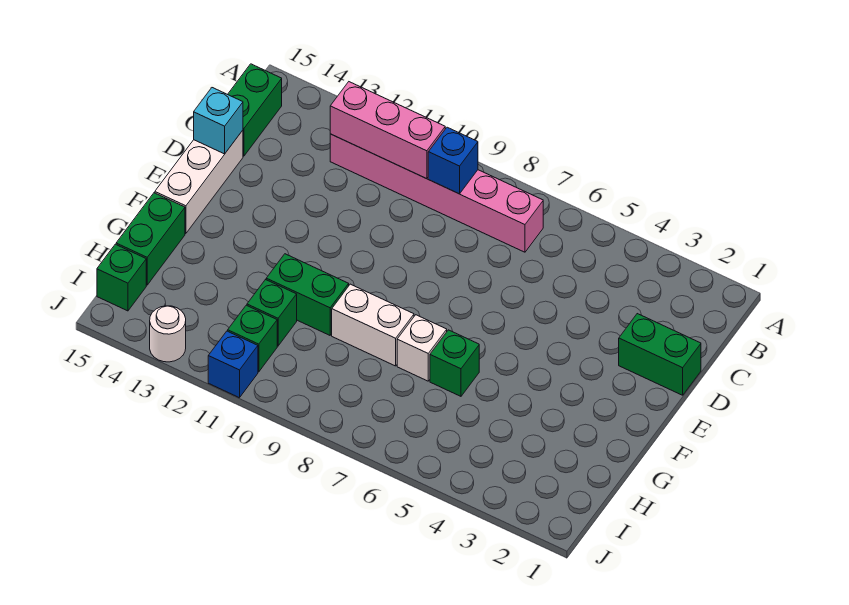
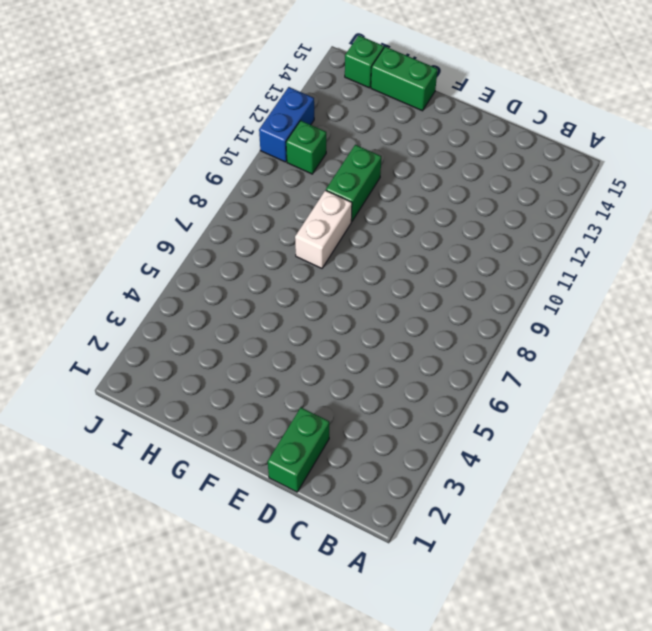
blue 1x2 brick [259,87,314,162] -> blue 1x1 brick [208,331,258,398]
none -> pink 1x6 brick [330,134,543,252]
none -> green 1x2 brick [228,64,282,156]
none -> white 1x3 brick [155,130,243,233]

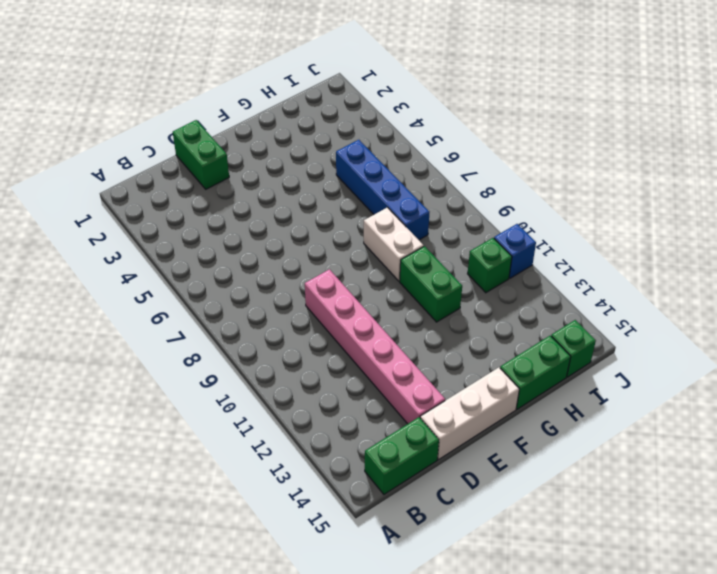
pink 1x6 brick [305,269,445,424] -> pink 1x6 brick moved to [330,134,543,252]
blue 1x4 brick [336,140,429,240] -> none
none -> green 1x1 brick [430,330,479,396]
none -> white 1x1 brick [397,315,447,381]
none -> green 1x1 brick [247,280,297,346]

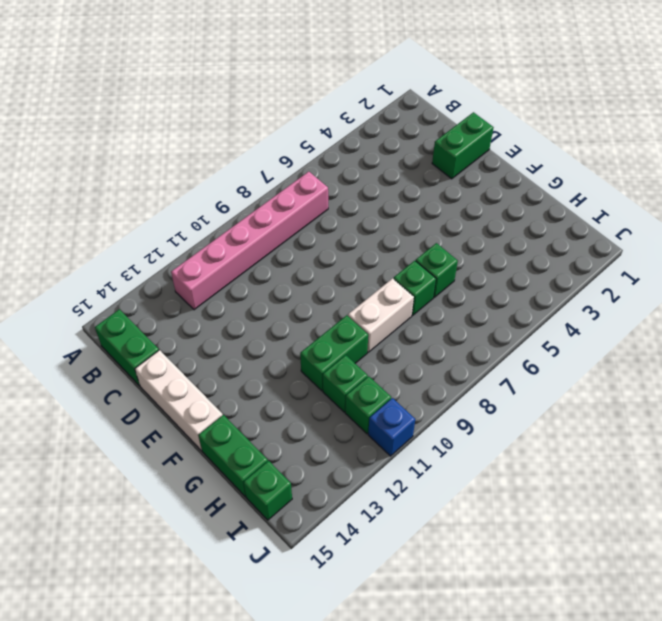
green 1x1 brick [394,261,436,315] -> white 1x1 brick [397,315,447,381]
none -> white 1x1 round brick [150,306,186,362]
none -> blue 1x1 brick [428,127,478,194]
none -> pink 1x3 brick [330,82,445,179]

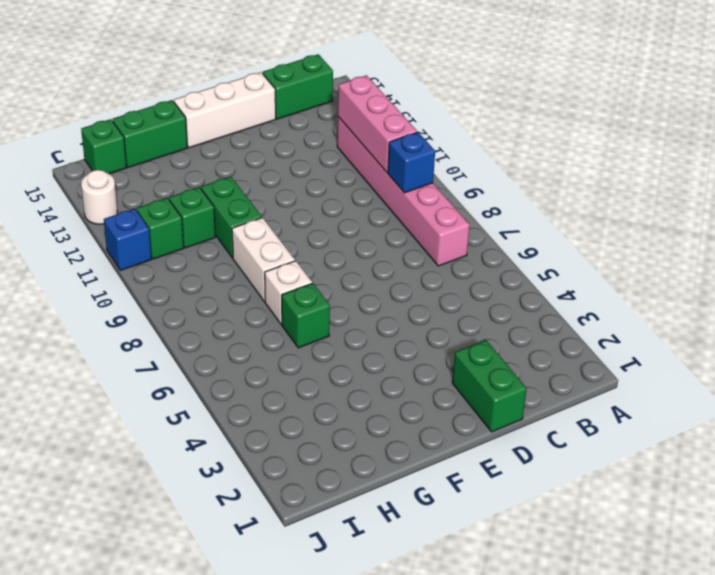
none -> cyan 1x1 brick [194,88,243,154]

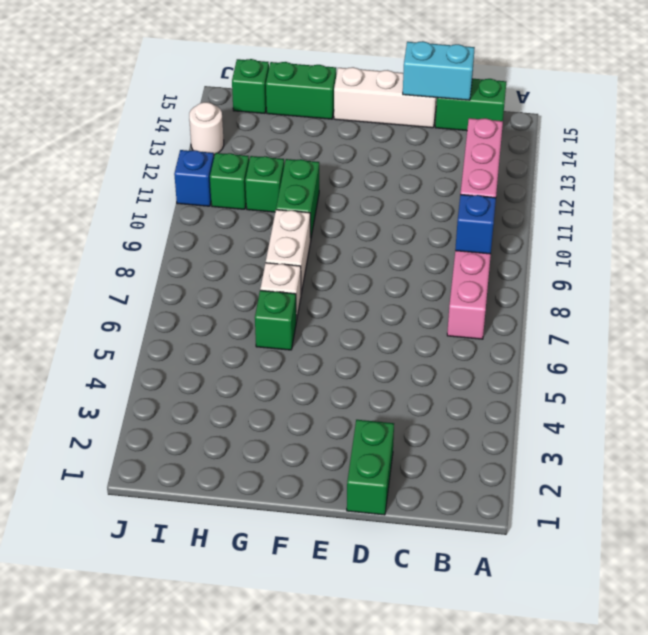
cyan 1x2 brick [403,41,475,100] -> cyan 1x1 brick [194,88,243,154]

